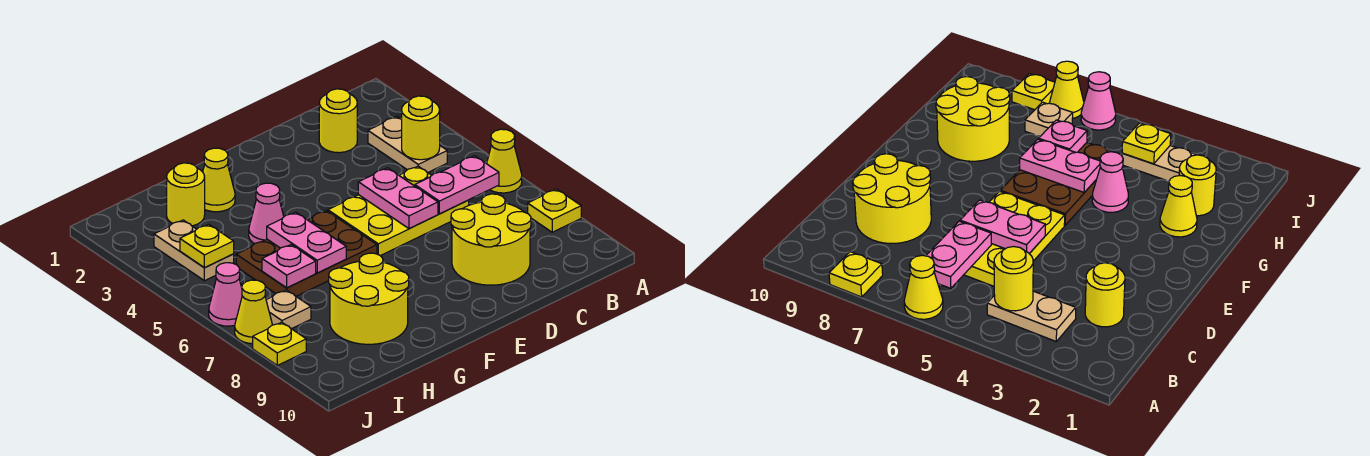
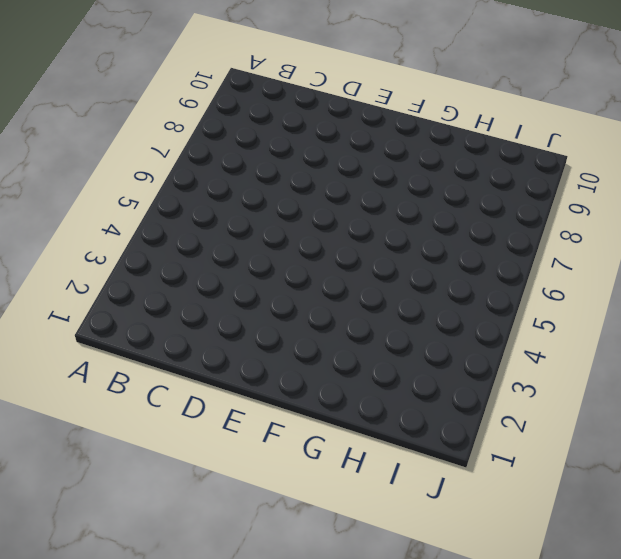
none -> yellow 1x1 cone [487,129,522,193]
none -> yellow 1x1 plate [528,189,581,232]
none -> tan 1x2 plate [368,117,447,172]

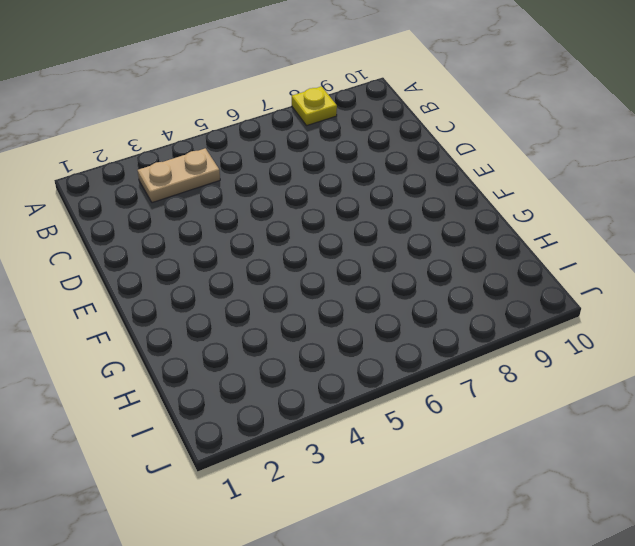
none -> yellow 1x1 cone [487,129,522,193]
none -> yellow 1x1 round brick [319,89,357,153]
none -> yellow 2x3 plate [328,166,469,256]

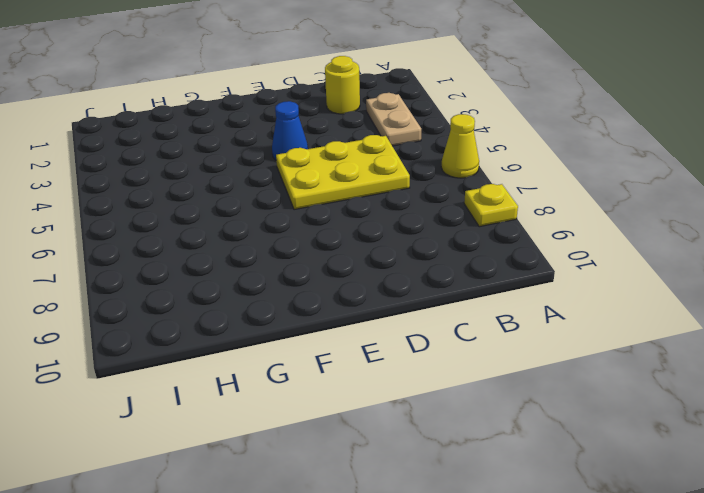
blue 1x1 cone [272,101,308,160] -> none
none -> yellow 2x2 round brick [451,194,531,285]
none -> brown 2x3 plate [236,211,377,296]
none -> yellow 1x1 cone [203,148,235,212]

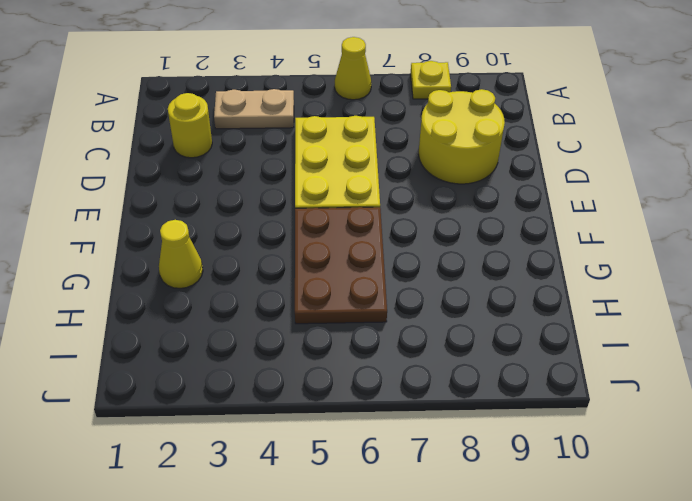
none -> pink 1x1 cone [249,183,284,244]
none -> yellow 2x2 round brick [329,253,409,344]
none -> yellow 1x1 round brick [167,163,205,226]

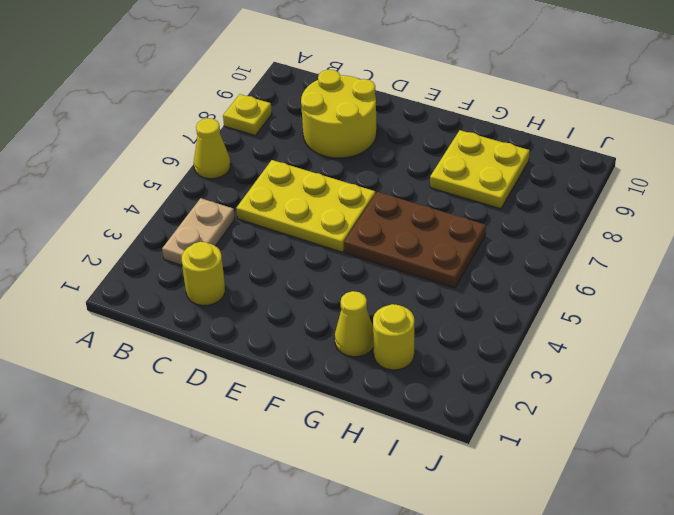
yellow 2x2 plate [430,130,530,209] -> yellow 2x2 round brick [329,253,409,344]
none -> pink 1x1 cone [249,183,284,244]
none -> tan 1x2 plate [154,220,234,281]
none -> tan 1x1 plate [266,290,311,329]

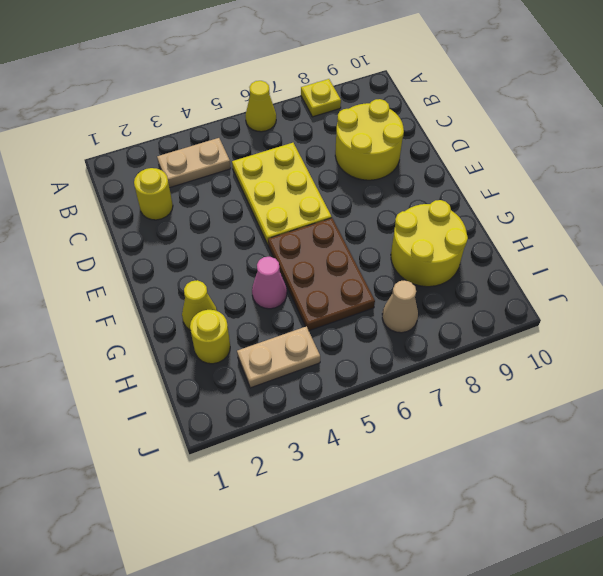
tan 1x1 cone [382,280,418,333] -> tan 1x1 plate [266,290,311,329]
none -> pink 1x1 cone [209,263,242,326]
none -> yellow 1x1 cone [235,280,272,344]
none -> yellow 1x1 plate [253,322,306,365]

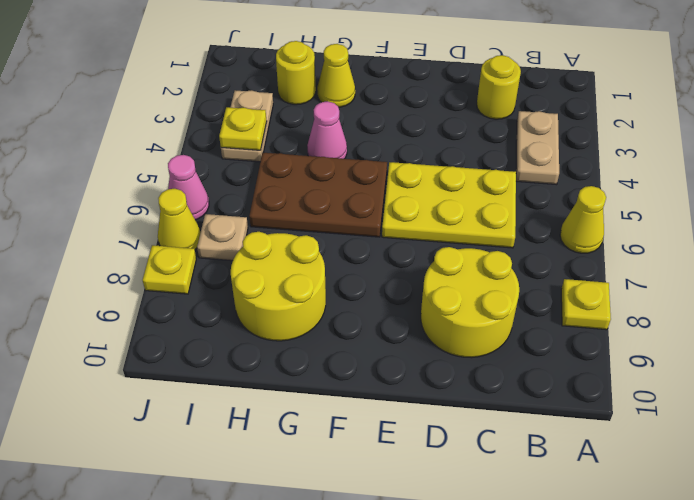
none -> yellow 1x1 round brick [402,96,440,160]
none -> pink 1x2 plate [415,156,499,214]
none -> pink 1x2 plate [358,168,438,228]

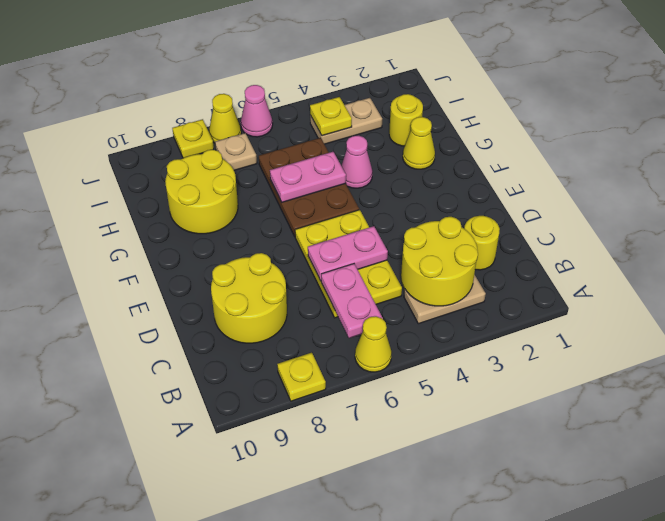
yellow 2x2 round brick [401,217,478,306] -> yellow 1x1 round brick [402,96,440,160]
none -> pink 1x1 plate [262,245,316,288]

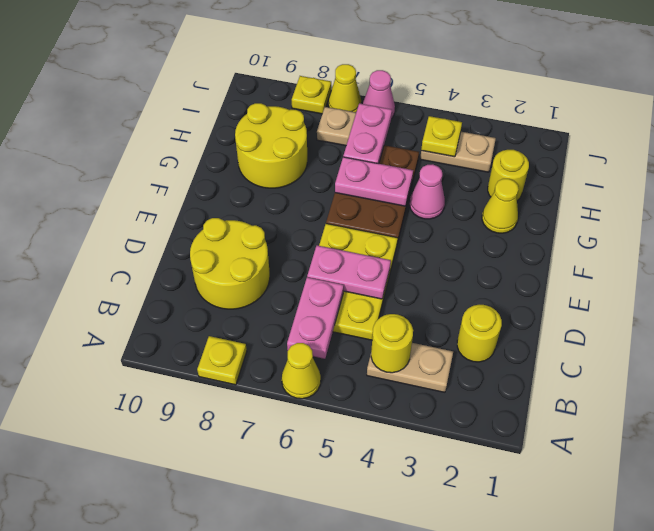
pink 1x2 plate [343,103,392,164] -> pink 1x1 plate [262,245,316,288]

